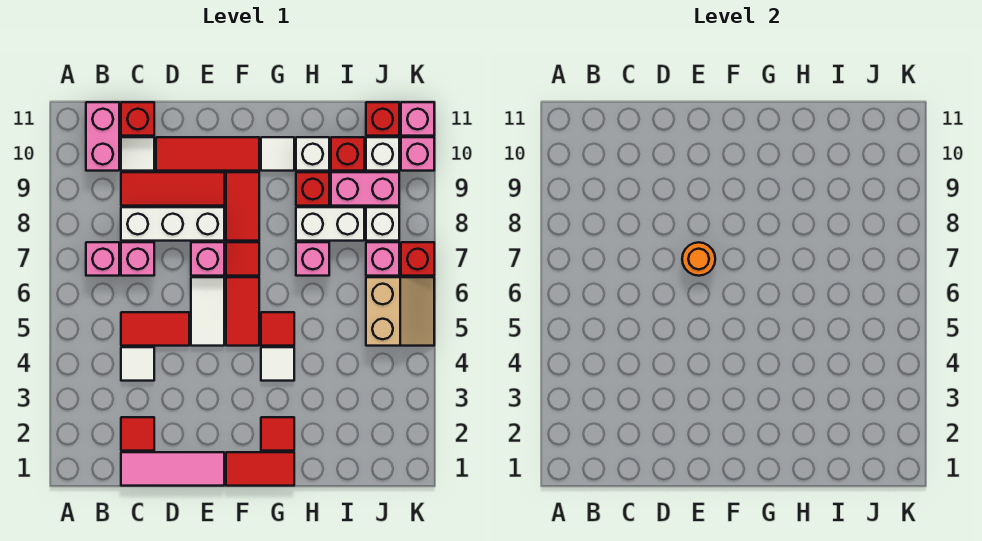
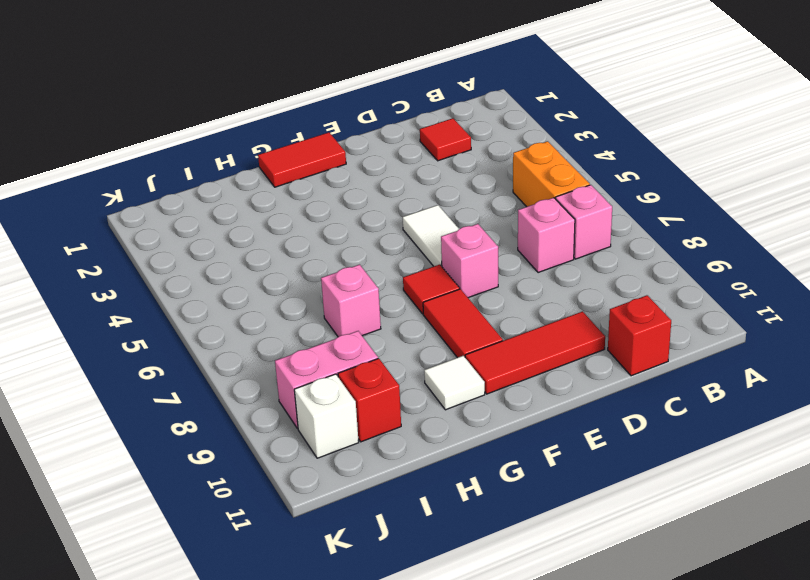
orange 1x2 brick [513,141,590,207] -> none
none -> pink 1x2 brick [86,102,119,171]
none -> pink 1x3 tile [121,452,224,486]
none -> white 1x1 tile [121,347,154,381]
none -> red 1x2 tile [121,312,189,346]

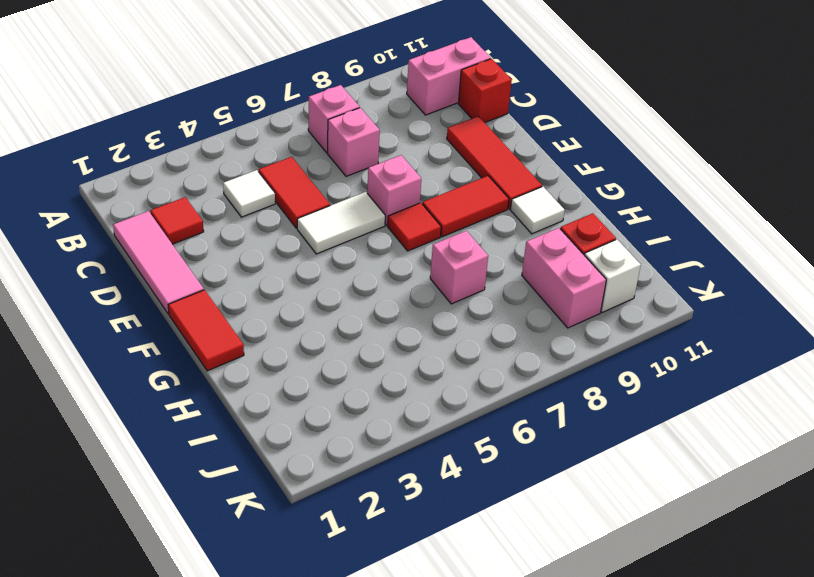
none -> white 1x3 brick [121,207,224,241]
none -> red 1x3 tile [121,172,224,206]
none -> white 1x1 tile [121,137,154,171]
none -> red 1x2 tile [226,277,259,346]

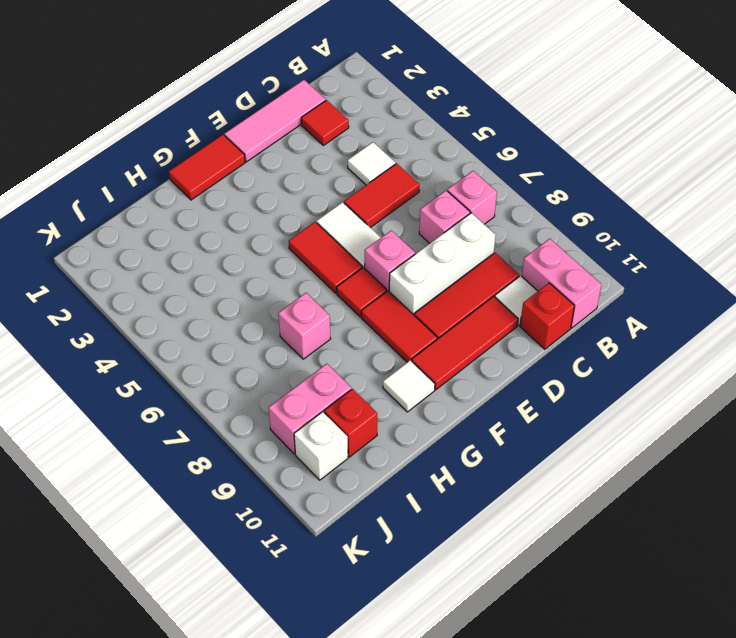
none -> red 1x1 tile [261,417,294,451]
none -> white 1x1 tile [261,347,294,381]
none -> red 1x1 tile [261,312,294,346]
none -> white 1x2 brick [296,207,364,241]

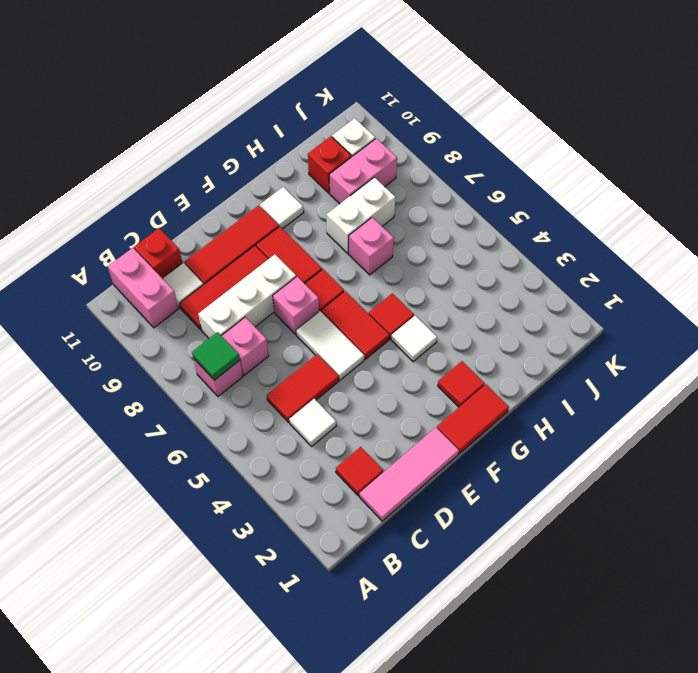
green 1x1 tile [192,332,240,380] -> none
none -> red 1x1 brick [296,172,329,206]
none -> white 1x1 brick [296,137,329,171]
none -> tan 2x2 slope [366,277,434,346]
none -> pink 1x1 brick [366,242,399,276]

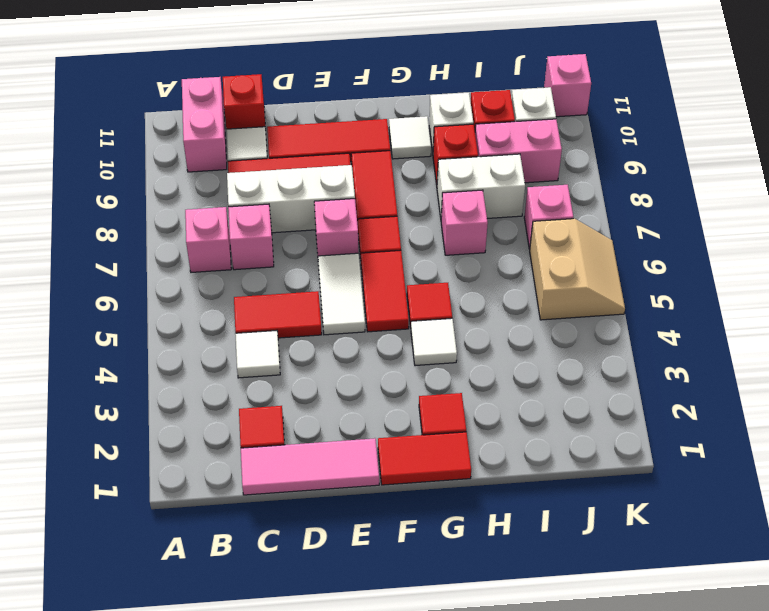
none -> white 1x1 brick [366,207,399,241]
none -> red 1x1 brick [366,102,399,136]
none -> red 1x1 brick [401,242,434,276]
none -> pink 1x1 brick [401,137,434,171]

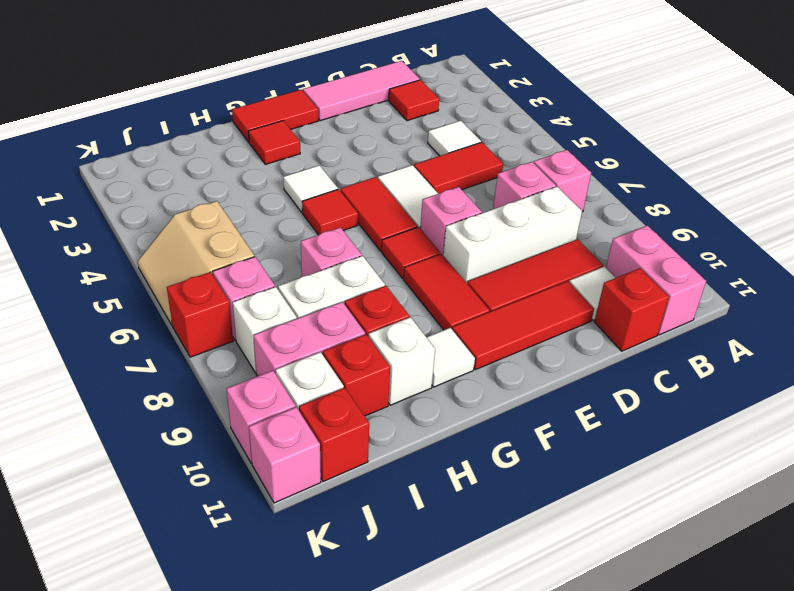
none -> orange 1x1 round brick [682,242,715,276]

